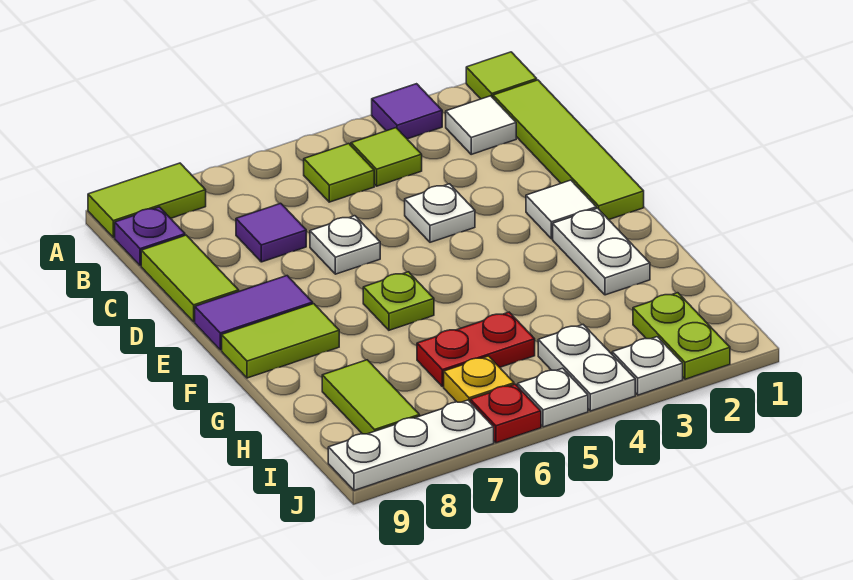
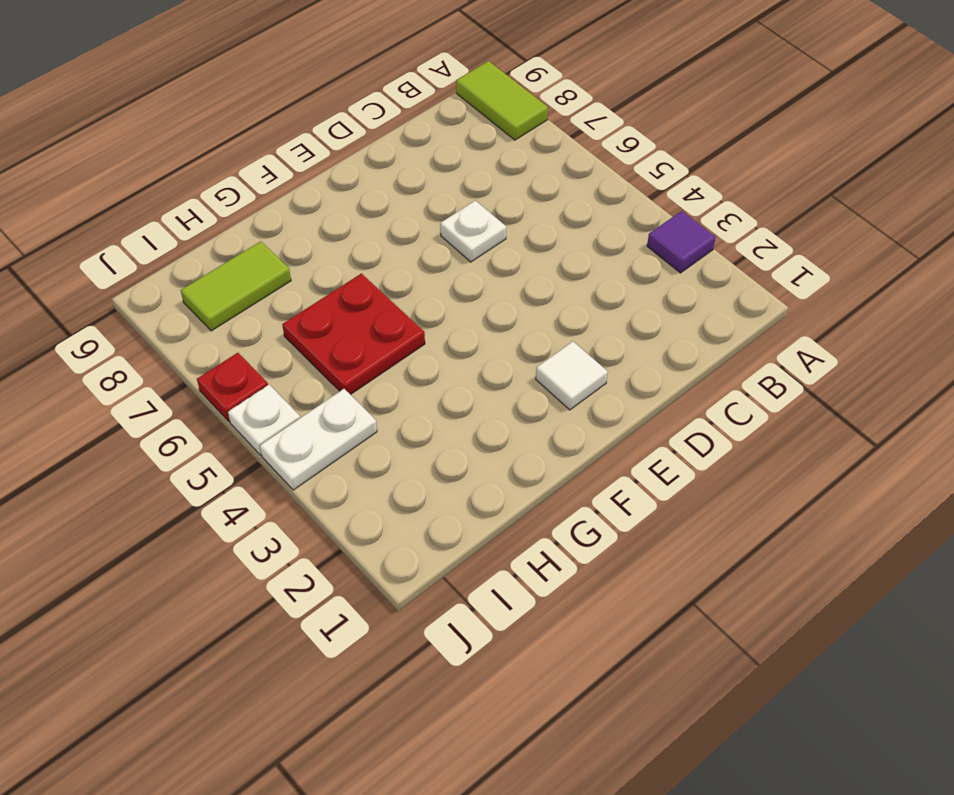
red 2x2 plate [282,274,425,395] -> red 1x2 plate [417,312,535,387]
none -> lime 1x1 tile [466,52,537,99]
none -> lime 1x4 tile [493,80,644,220]
none -> white 1x1 tile [446,96,516,154]

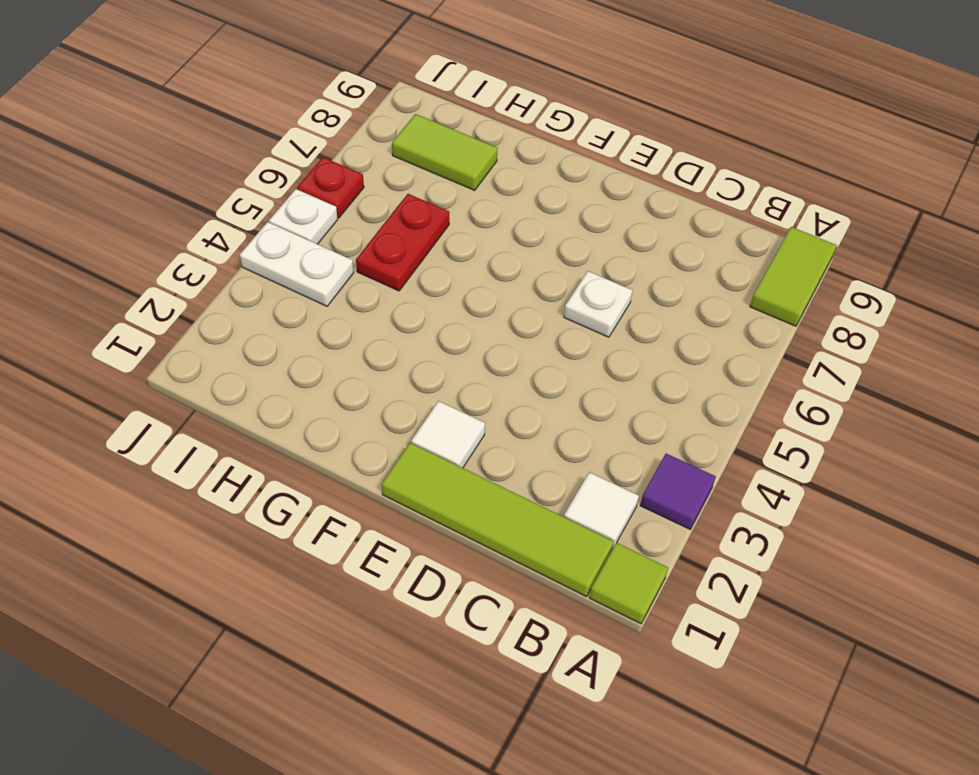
none -> lime 1x1 tile [351,128,422,186]
none -> lime 1x1 tile [304,144,374,202]
none -> purple 1x1 plate [115,207,185,266]

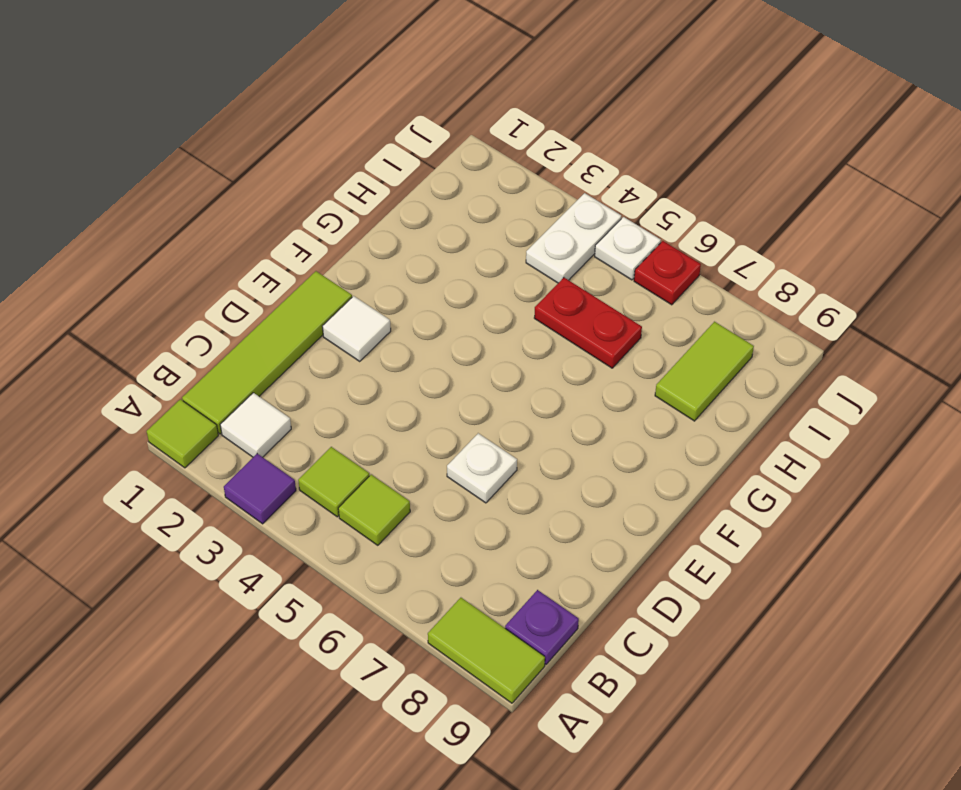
none -> purple 1x1 tile [236,203,306,262]
none -> lime 1x2 tile [141,235,239,322]
none -> white 1x1 plate [405,184,475,242]

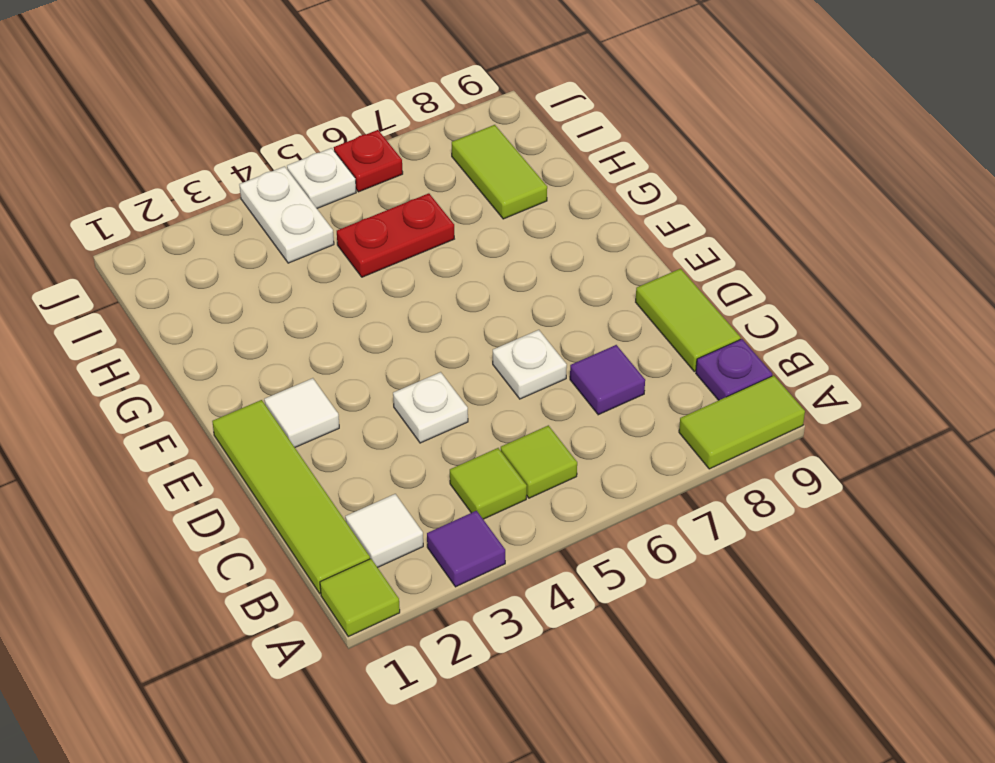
none -> purple 1x2 tile [195,276,313,350]
none -> white 1x2 plate [553,208,650,295]
none -> lime 1x1 plate [363,272,434,330]

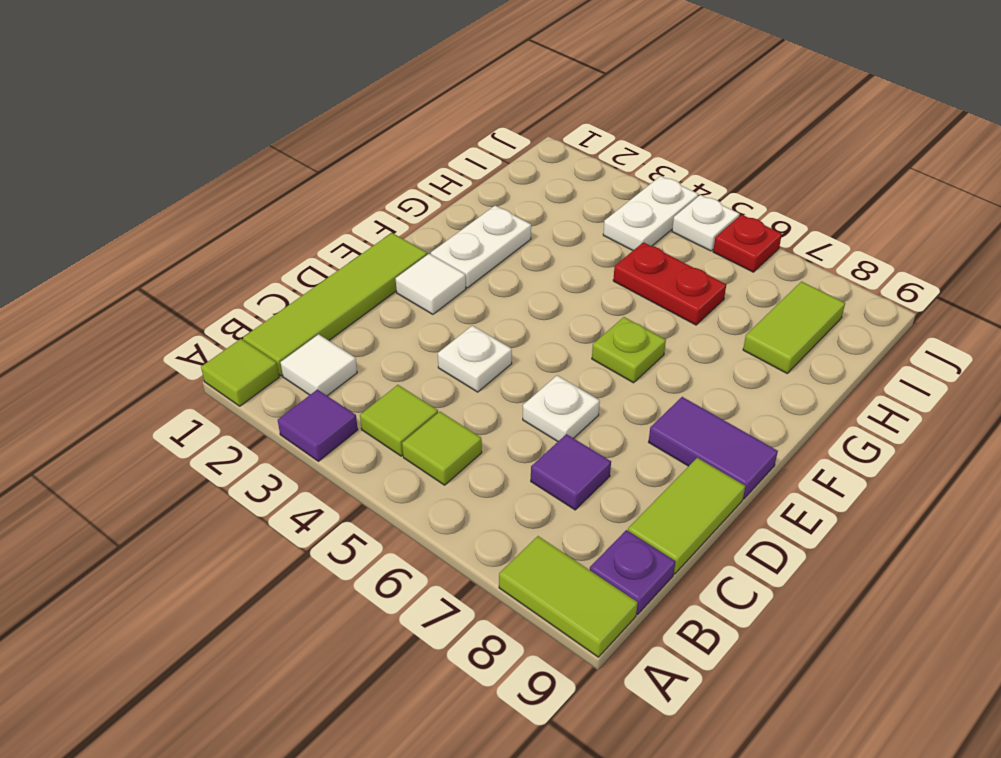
none -> lime 1x2 tile [222,304,339,378]
none -> lime 1x2 plate [633,293,730,379]
none -> yellow 1x1 plate [444,356,514,402]

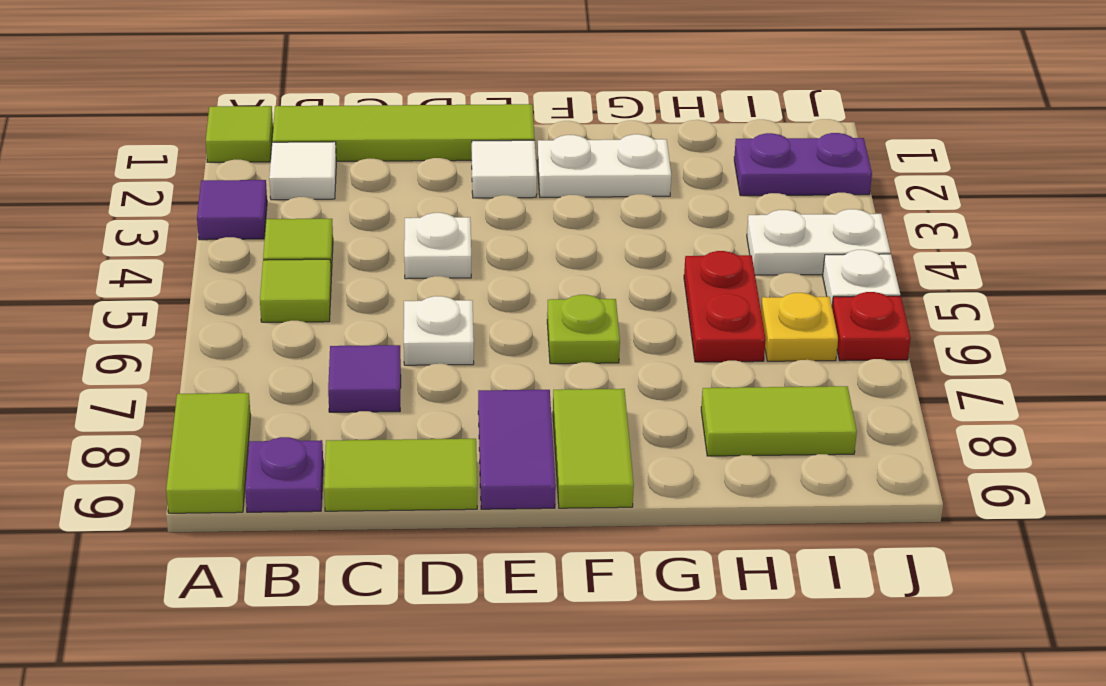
purple 1x2 plate [734,133,872,196] -> lime 1x2 plate [633,293,730,379]
none -> white 1x1 plate [612,337,683,395]
none -> white 1x3 plate [328,400,494,490]

